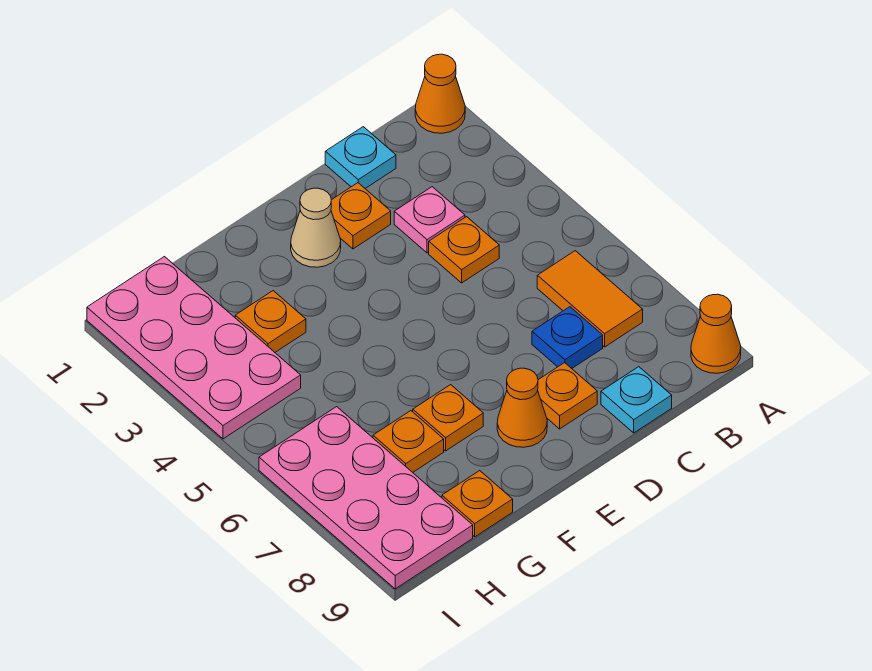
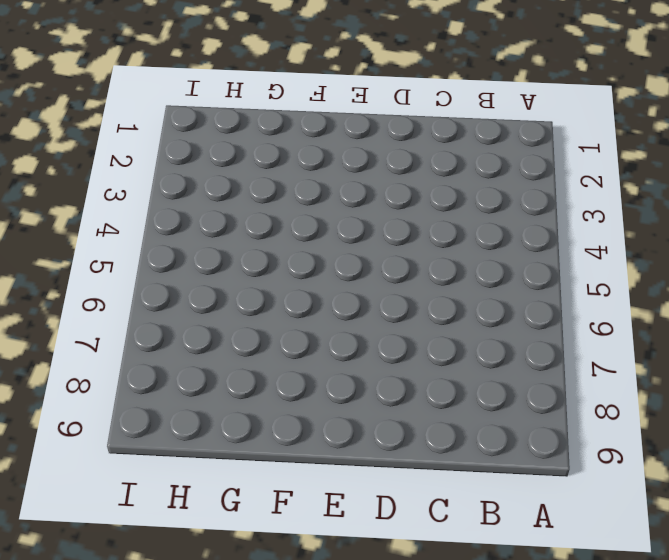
none -> orange 1x1 cone [415,54,465,133]
none -> orange 1x1 cone [691,294,741,373]
none -> orange 1x2 tile [537,251,643,347]

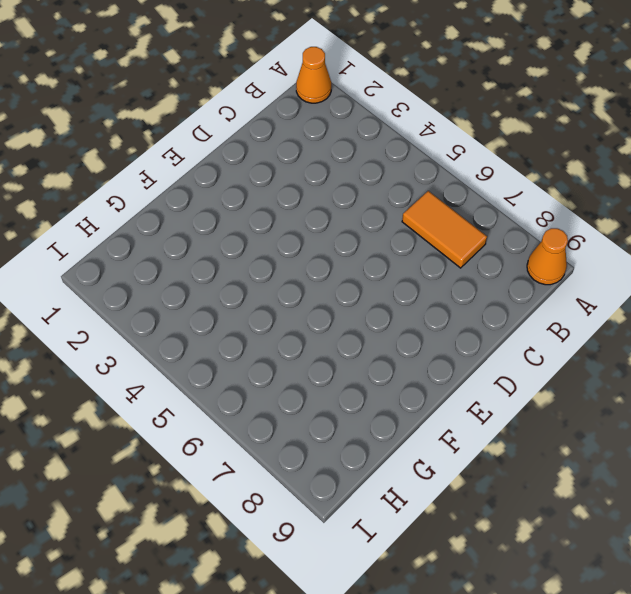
none -> cyan 1x1 plate [325,127,396,188]
none -> pink 1x1 plate [394,187,465,253]
none -> orange 1x1 plate [429,217,499,283]

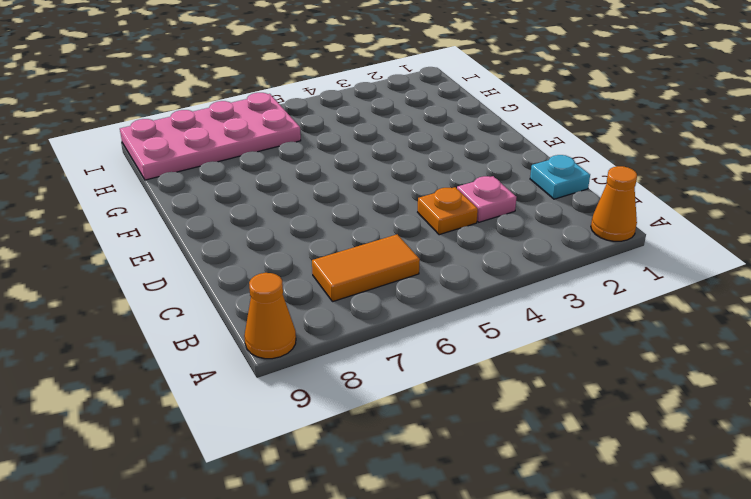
none -> blue 1x1 plate [532,307,603,368]
none -> cyan 1x1 plate [601,367,672,433]
none -> orange 1x1 plate [331,183,391,249]

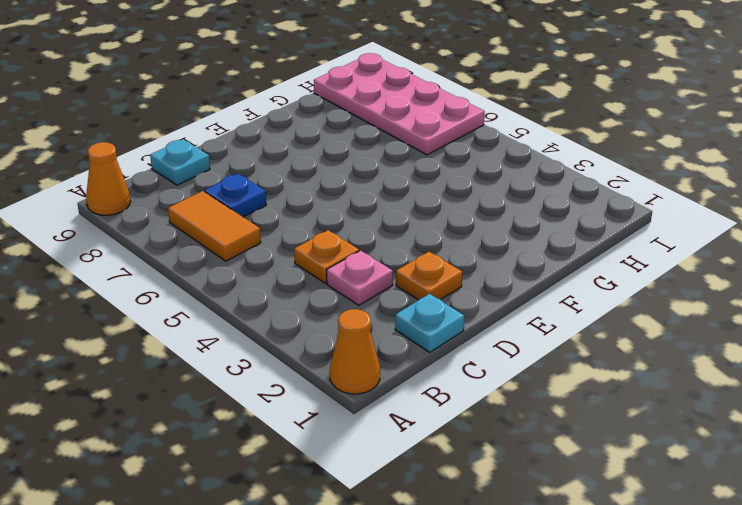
none -> orange 1x1 plate [538,363,597,429]
none -> tan 1x1 cone [291,188,341,267]
none -> orange 1x1 cone [497,368,547,447]

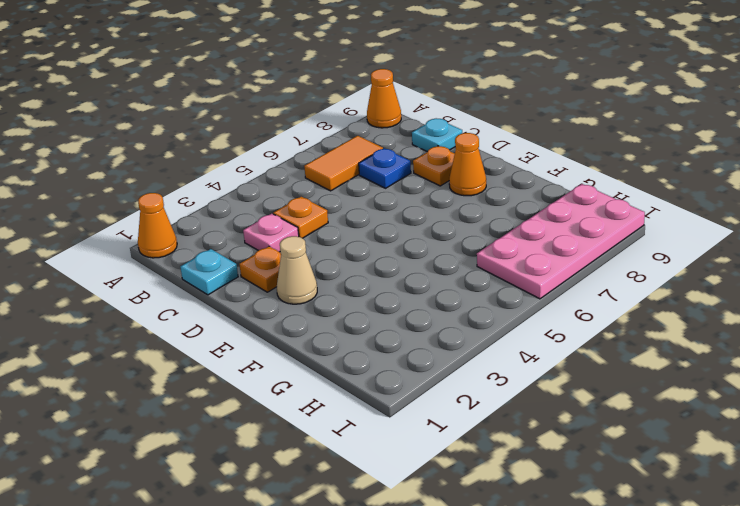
none -> orange 1x1 plate [413,385,483,451]
none -> orange 1x1 plate [235,291,306,352]
none -> orange 1x1 plate [373,411,444,472]

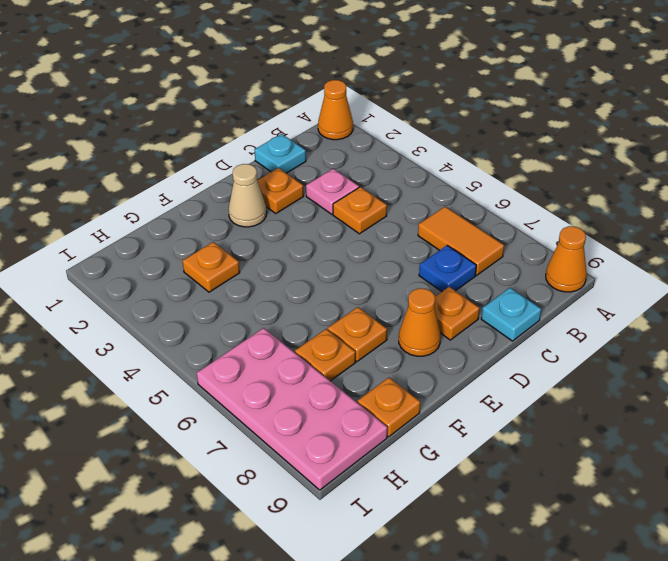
none -> pink 2x4 plate [87,257,301,439]

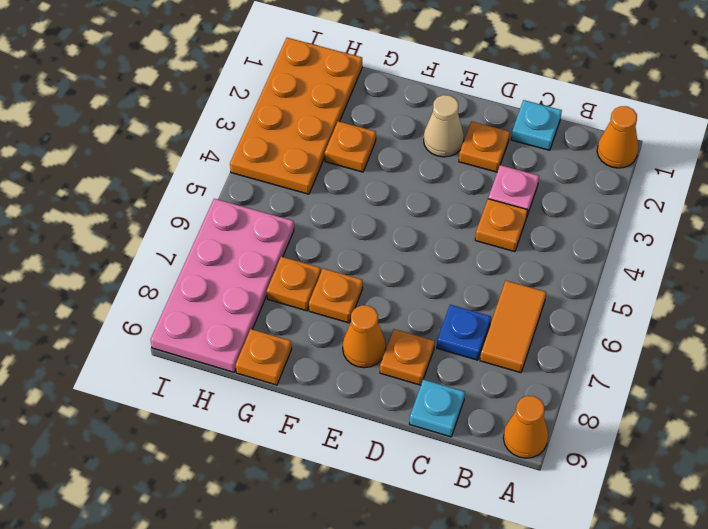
orange 2x4 plate [230,38,362,194] -> pink 2x4 plate [87,257,301,439]

